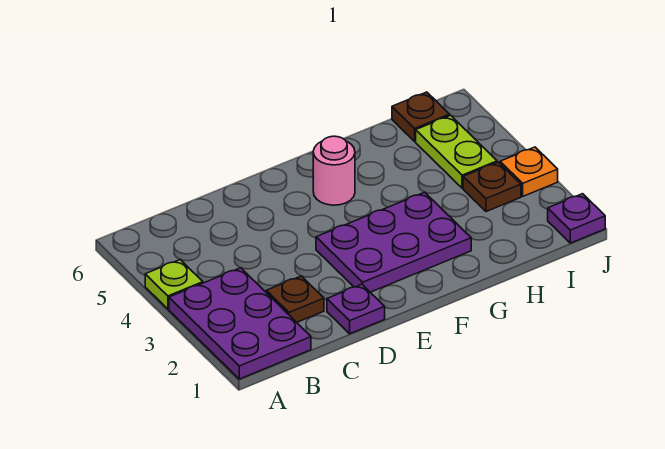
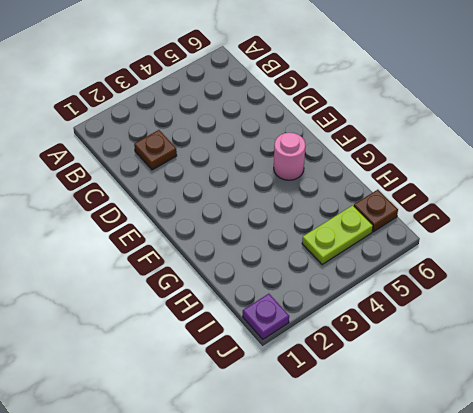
none -> purple 2x3 plate [169,268,311,379]
none -> lime 1x1 plate [145,260,203,309]

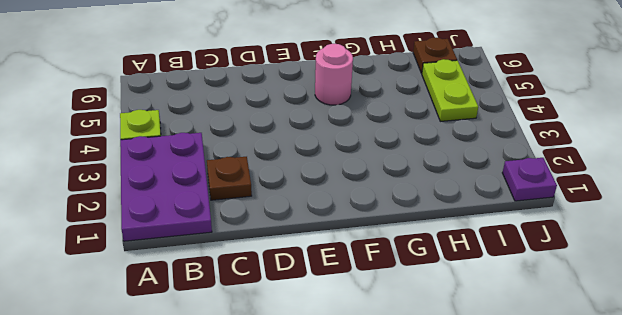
none -> purple 1x1 plate [327,284,385,334]
none -> purple 2x3 plate [316,192,471,292]

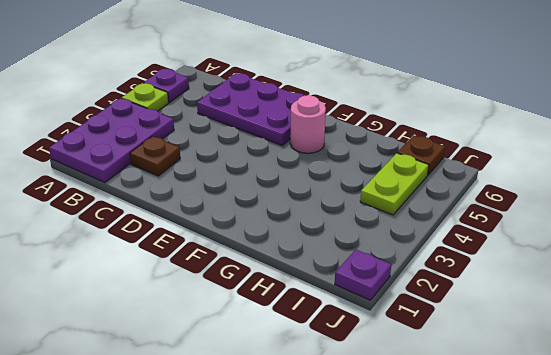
purple 1x1 plate [144,69,189,103] -> purple 1x1 plate moved to [327,284,385,334]
purple 2x3 plate [197,73,305,145] -> purple 2x3 plate moved to [316,192,471,292]
none -> brown 1x1 plate [463,162,521,212]
none -> orange 1x1 plate [500,147,558,196]

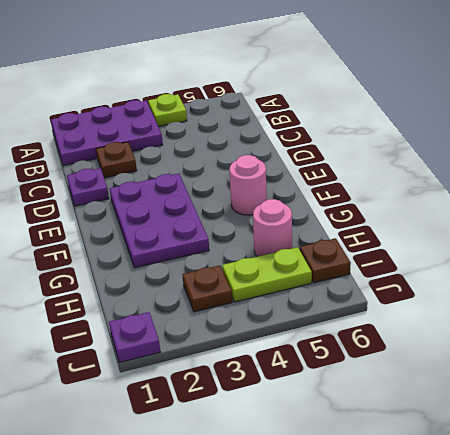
pink 1x1 round brick [253,199,292,257] -> none
none -> orange 1x1 plate [500,147,558,196]

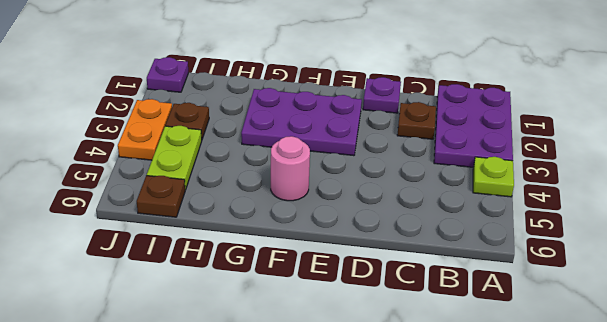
orange 1x2 plate [118,99,172,160] -> orange 1x1 plate [500,147,558,196]

